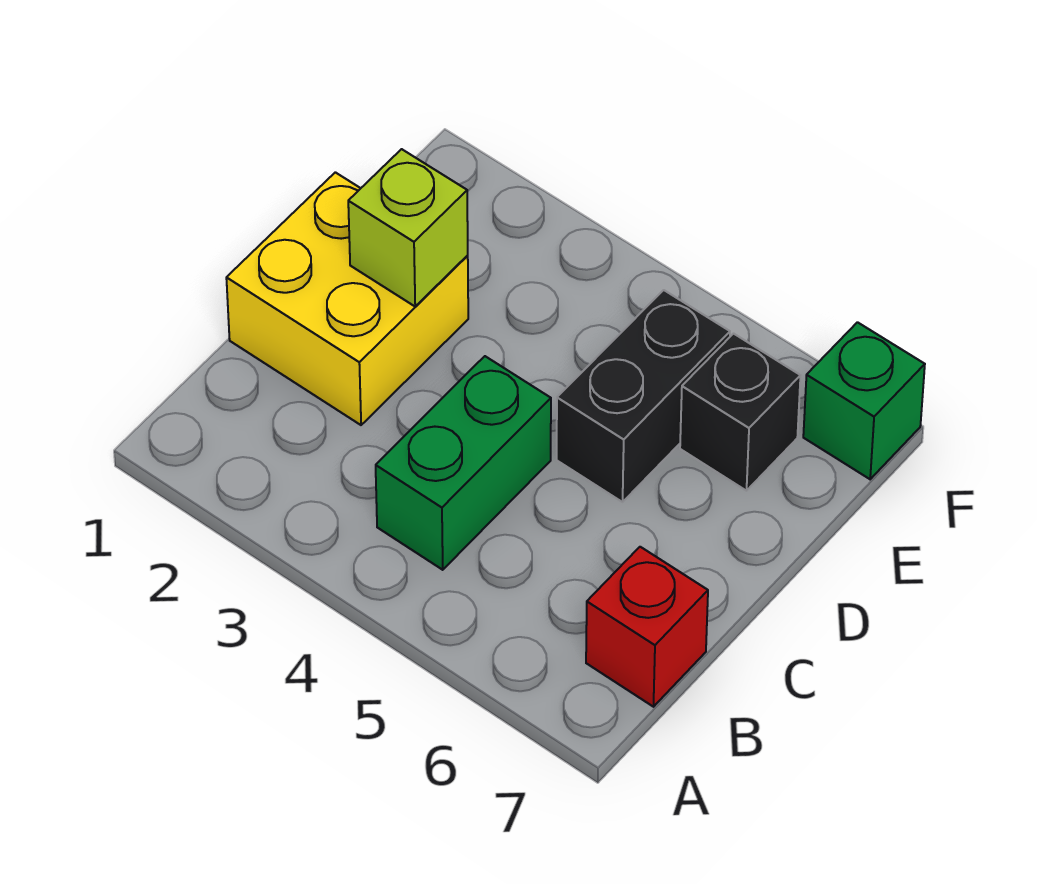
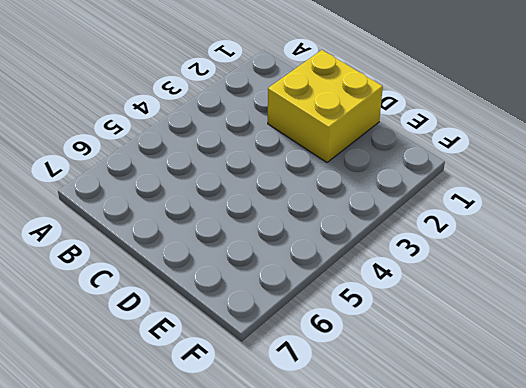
none -> green 1x2 brick [376,356,551,570]
none -> red 1x1 brick [586,547,708,707]

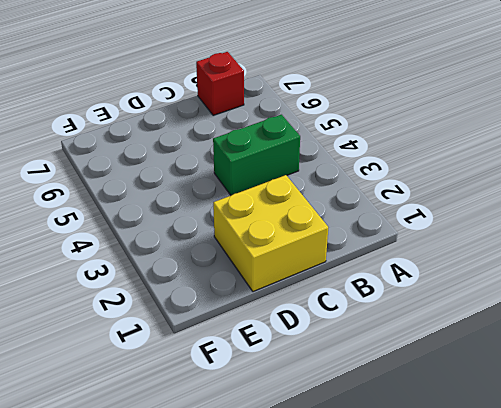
none -> black 1x2 brick [557,290,730,502]
none -> black 1x1 brick [680,334,801,491]

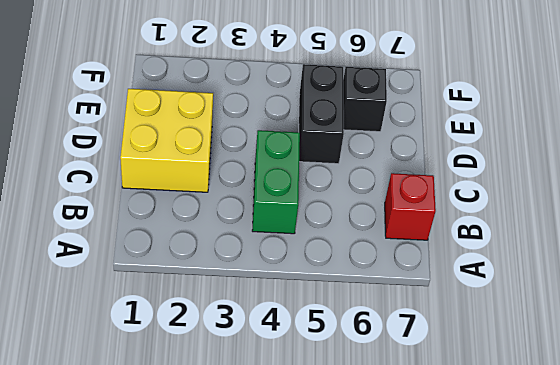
none -> green 1x1 brick [803,322,925,479]
none -> lime 1x1 brick [348,149,468,306]

